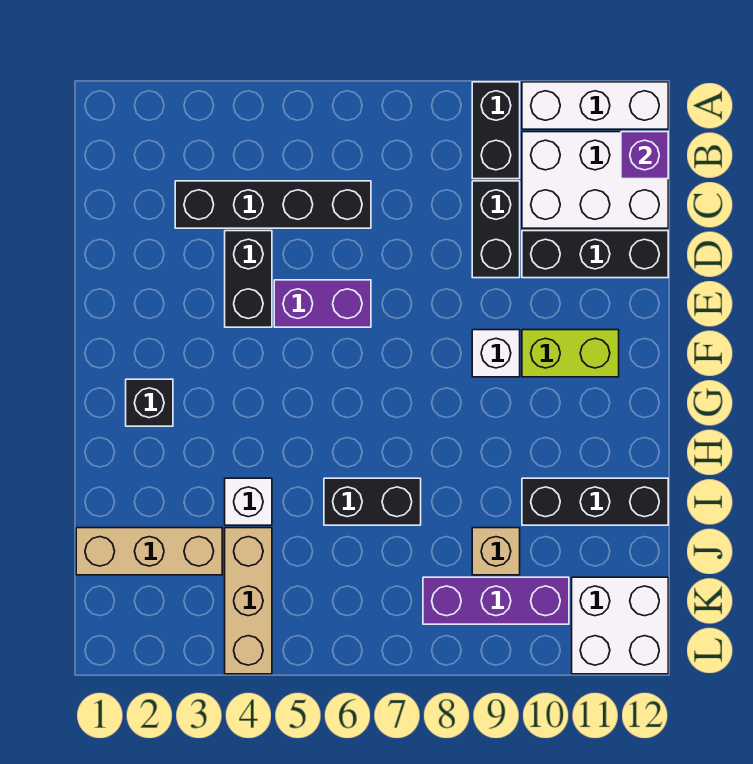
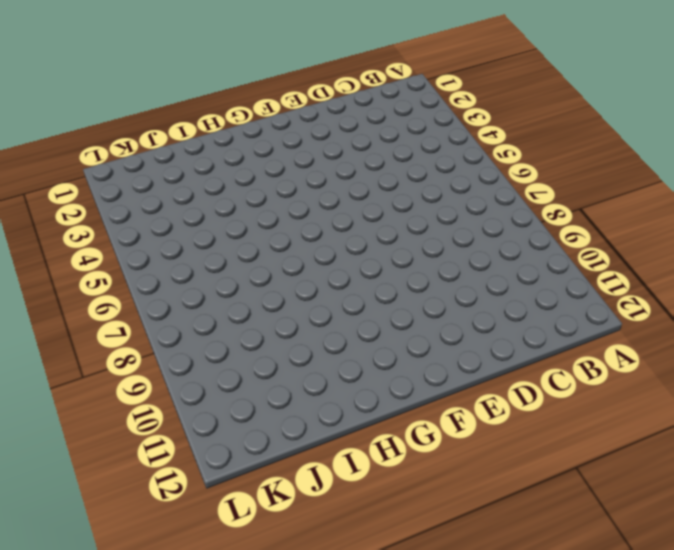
none -> black 1x2 brick [472,82,520,179]
none -> white 1x3 brick [522,82,668,129]
none -> white 2x3 brick [522,132,668,228]

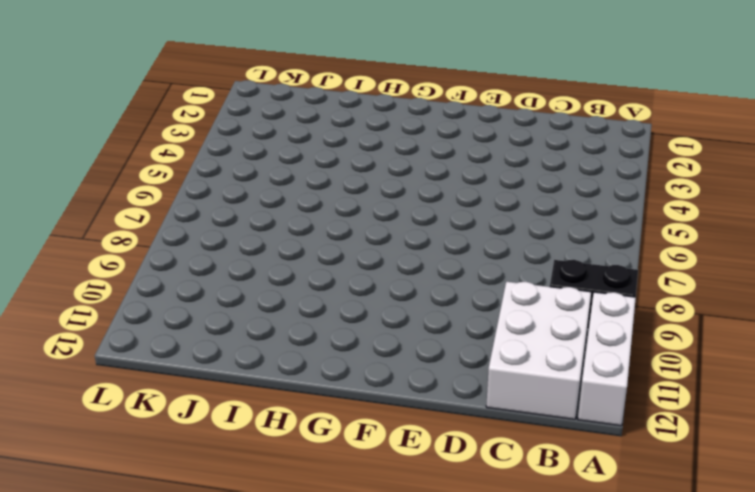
none -> black 1x4 brick [175,181,371,228]
none -> black 1x2 brick [472,181,520,278]
none -> black 1x2 brick [225,231,272,327]

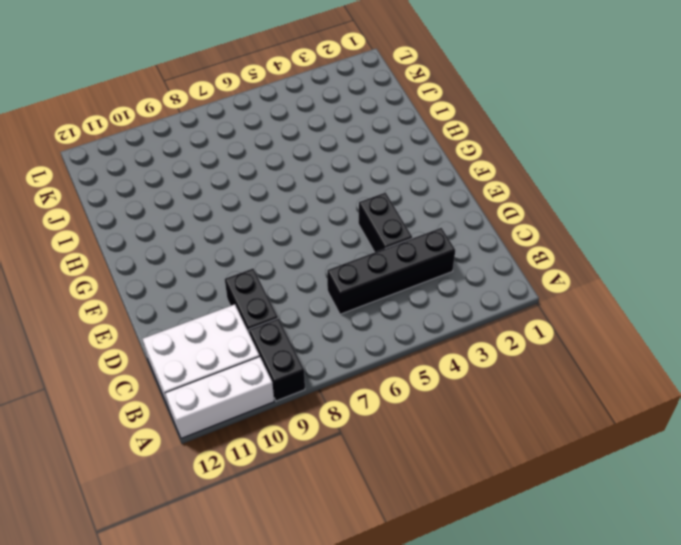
none -> black 1x3 brick [522,231,668,278]
none -> purple 1x2 brick [274,280,371,327]
none -> white 1x1 brick [472,330,520,377]

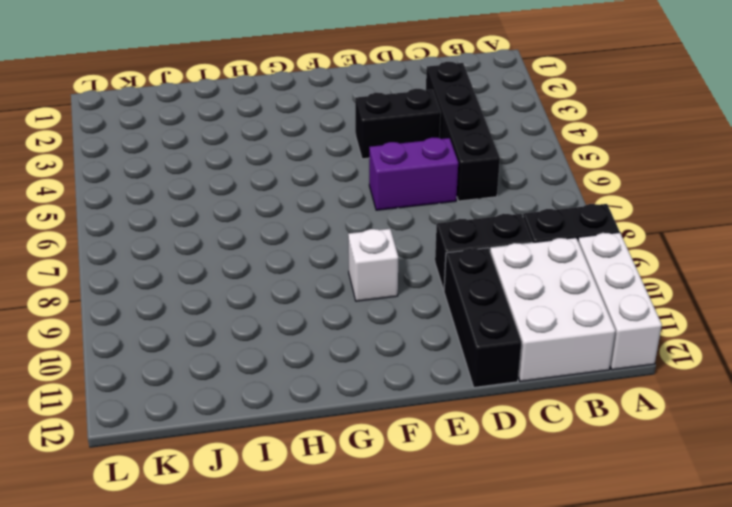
purple 1x2 brick [369,137,458,210] -> purple 1x2 brick turned to [274,280,371,327]
none -> lime 1x2 brick [522,330,619,377]
none -> black 1x1 brick [126,379,173,426]
none -> white 1x1 brick [225,478,272,525]

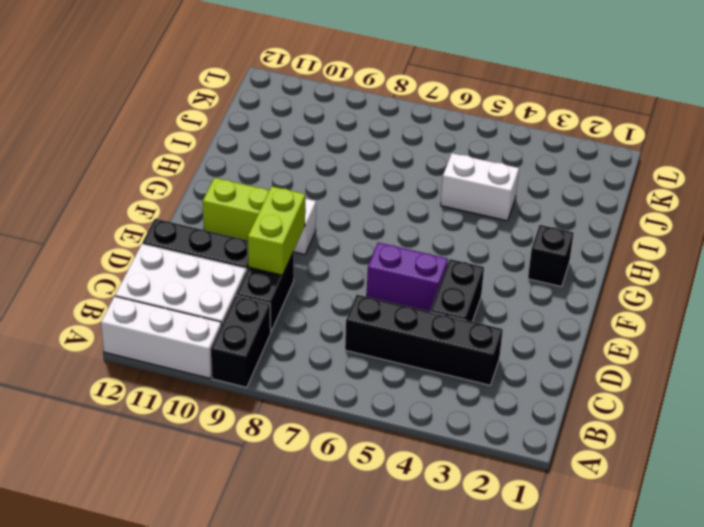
lime 1x2 brick [248,186,305,275] -> none
white 1x2 brick [441,153,519,221] -> white 1x1 brick [225,478,272,525]
none -> black 1x2 brick [324,478,421,525]
none -> black 1x3 brick [522,478,668,525]
none -> tan 1x3 brick [76,528,222,575]

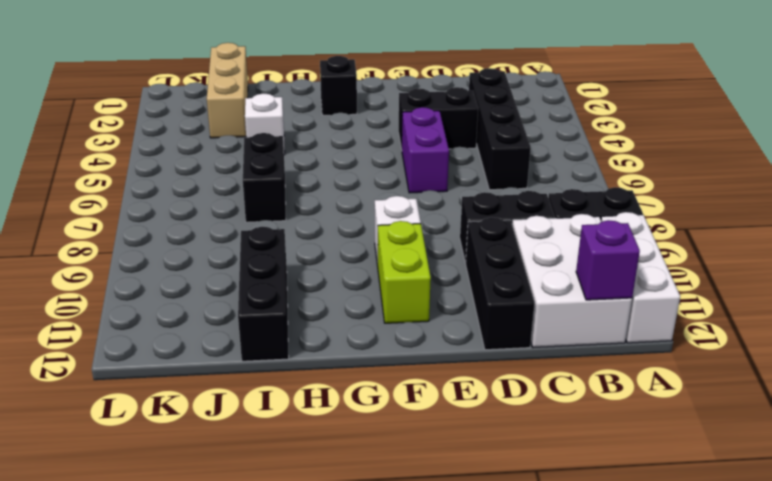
none -> tan 1x3 brick [225,528,272,674]
none -> tan 1x1 brick [472,528,520,575]
none -> purple 1x3 brick [423,577,569,624]

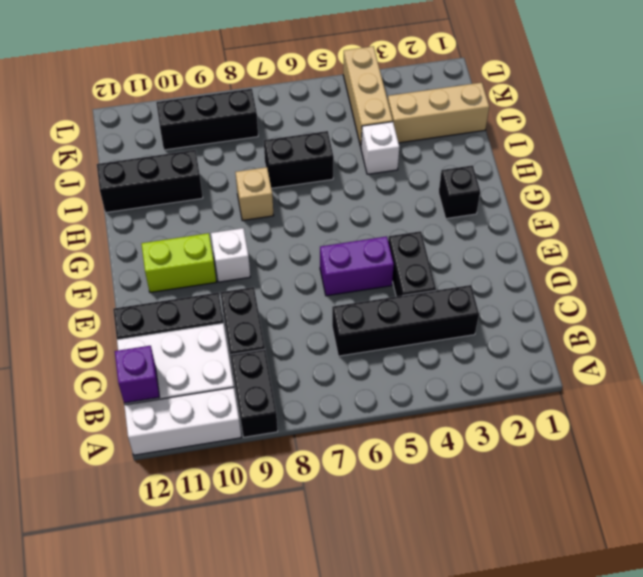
tan 1x1 brick [235,167,274,221] -> tan 1x1 brick moved to [472,528,520,575]
black 1x3 brick [156,89,258,150] -> purple 1x3 brick [423,577,569,624]
none -> white 2x2 brick [572,577,668,674]

